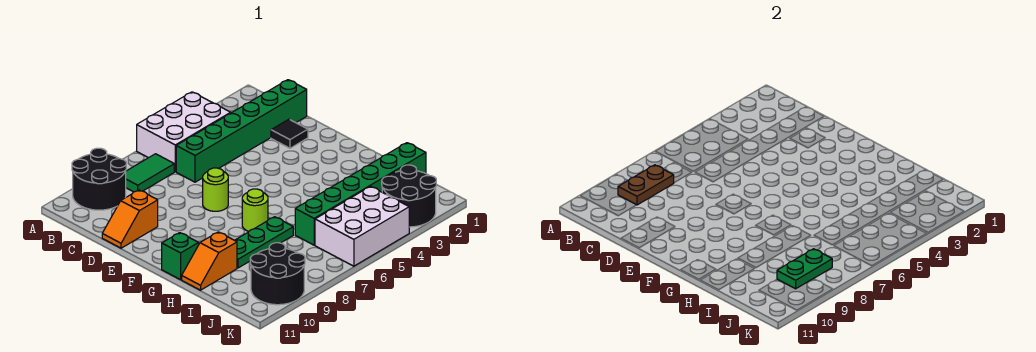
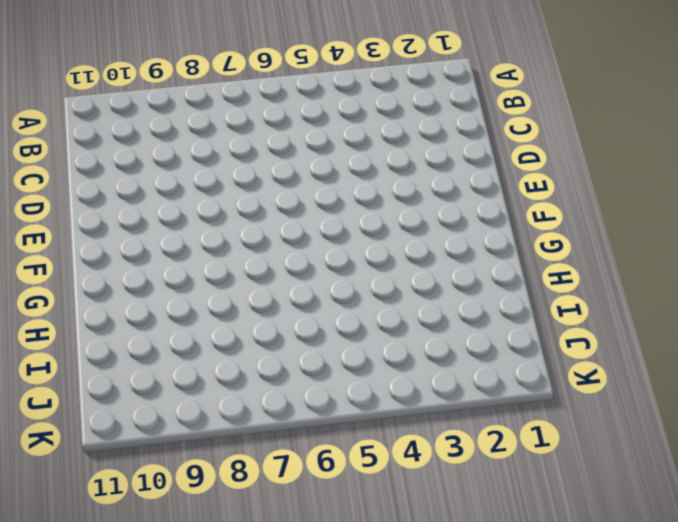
none -> white 2x3 brick [137,92,230,172]
none -> black 2x2 round brick [72,148,126,210]
none -> green 1x2 tile [126,154,174,192]

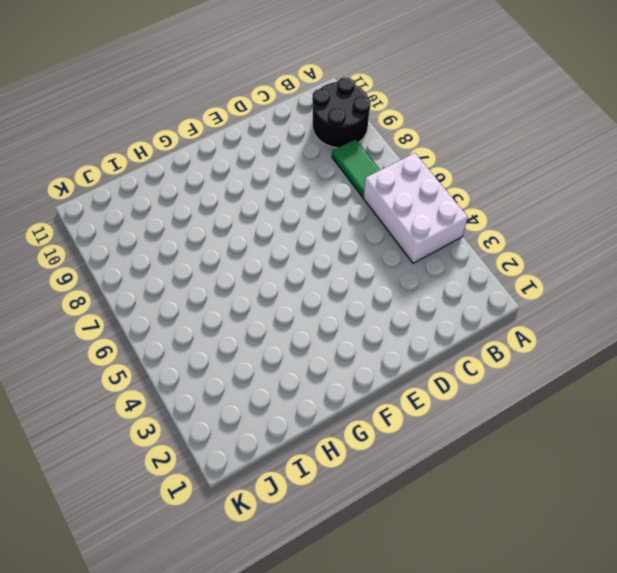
none -> green 1x6 brick [176,80,307,182]
none -> black 1x1 tile [271,119,308,148]
none -> orange 1x2 slope [102,190,158,248]

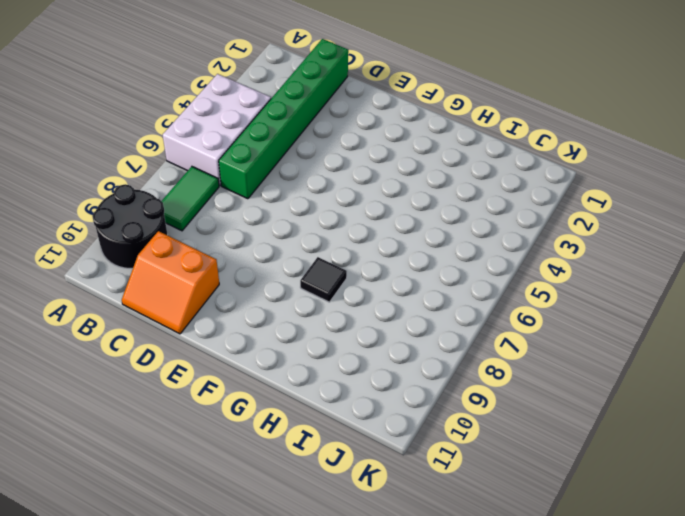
orange 2x2 slope [122,231,219,334] -> orange 1x2 slope [102,190,158,248]
black 1x1 tile [300,257,347,302] -> black 1x1 tile moved to [271,119,308,148]
none -> lime 1x1 round brick [203,168,228,211]
none -> lime 1x1 round brick [242,189,268,231]
none -> green 1x1 brick [162,233,199,280]

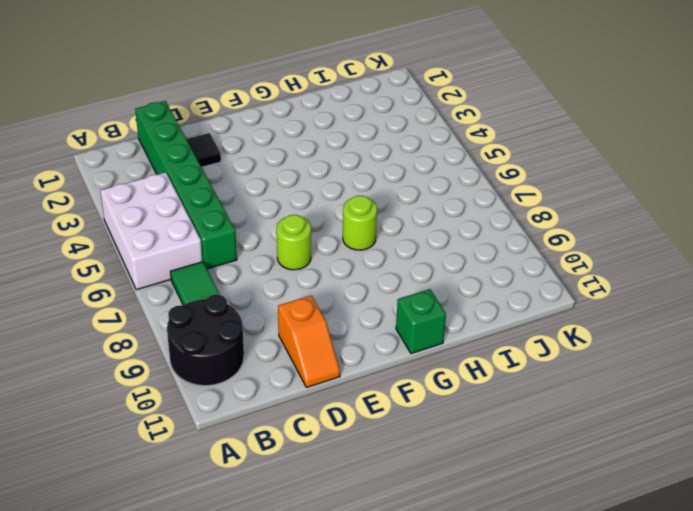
none -> green 1x3 plate [235,217,293,268]
none -> orange 1x2 slope [182,232,237,290]
none -> green 1x6 brick [295,143,426,245]

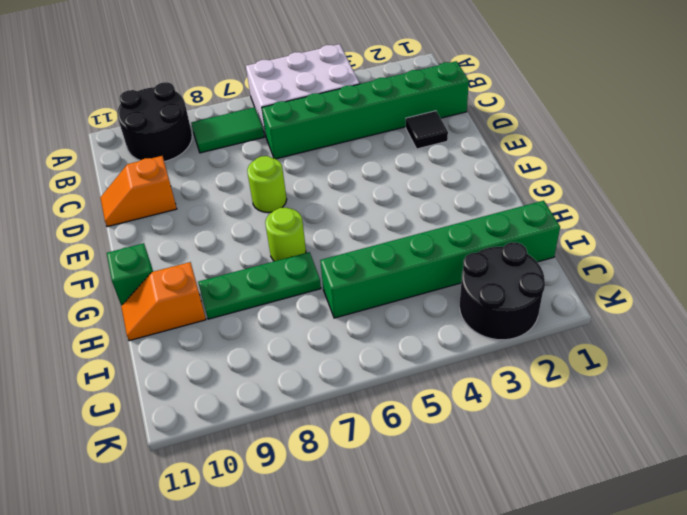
none -> white 2x3 brick [315,186,409,266]
none -> black 2x2 round brick [250,243,305,305]
none -> brown 1x2 plate [618,165,674,205]

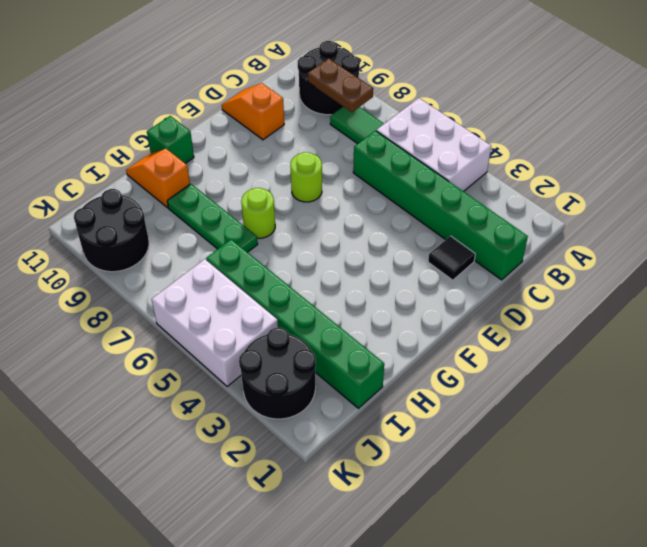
none -> green 1x2 plate [777,249,832,289]

